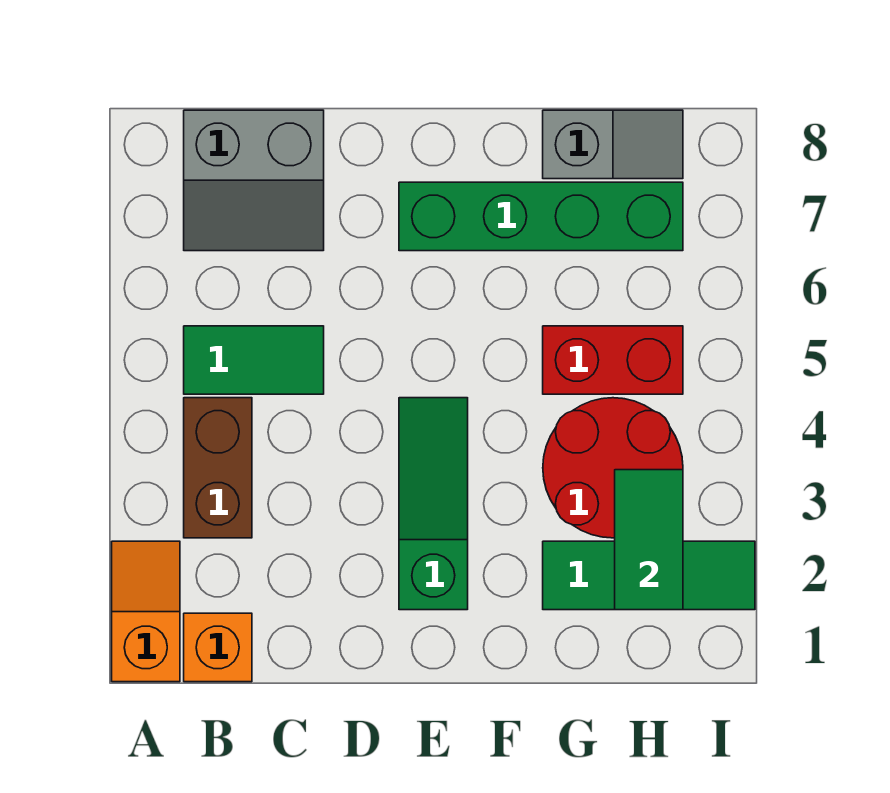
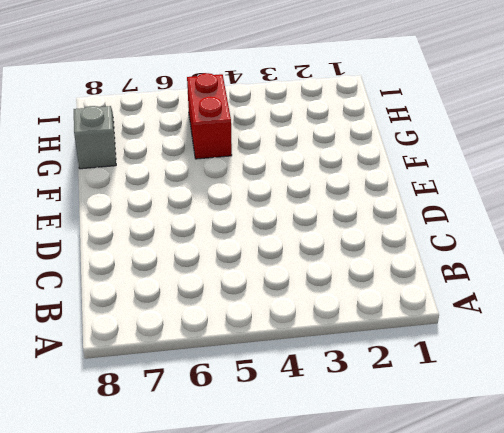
none -> orange 1x2 slope [112,541,180,682]
none -> orange 1x1 brick [184,613,252,682]
none -> brown 1x2 brick [184,398,252,538]

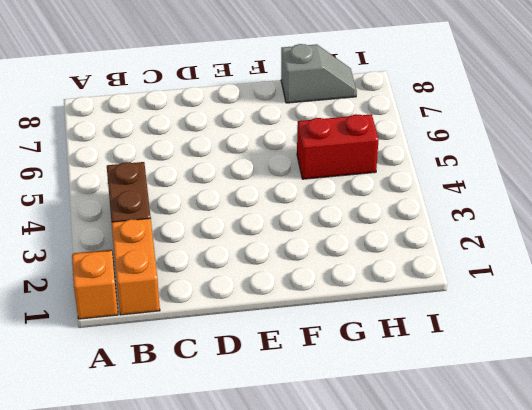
orange 1x2 brick [112,218,160,315] -> orange 1x1 brick [184,613,252,682]
none -> green 1x2 tile [184,326,324,394]
none -> grey 2x2 slope [184,110,324,251]
none -> green 1x3 slope [399,398,468,610]

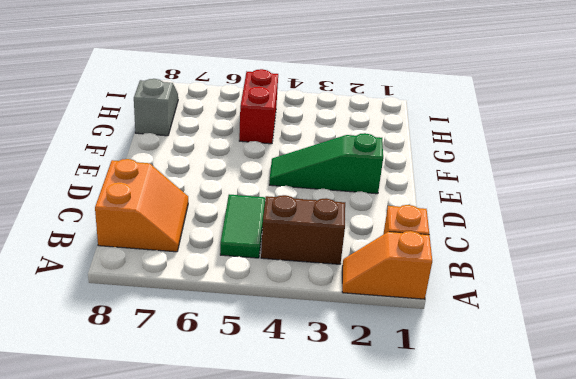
orange 2x2 slope [95,159,188,252] -> grey 2x2 slope [184,110,324,251]
none -> green 1x4 brick [399,182,683,251]
none -> green 1x3 tile [543,541,755,610]
none -> red 2x2 round brick [543,398,683,538]

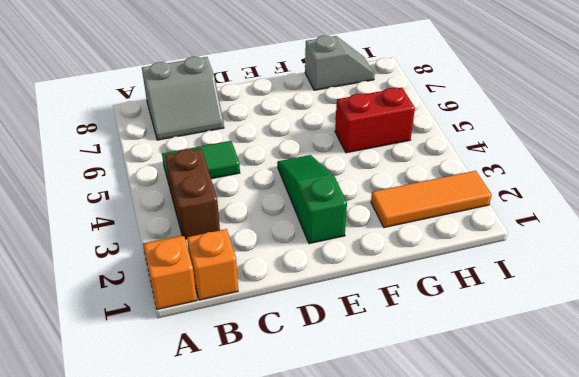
orange 1x3 tile [371,171,492,228] -> green 1x3 tile [543,541,755,610]
none -> green 1x4 brick [399,182,683,251]
none -> red 2x2 round brick [543,398,683,538]
none -> green 1x2 tile [615,470,683,610]

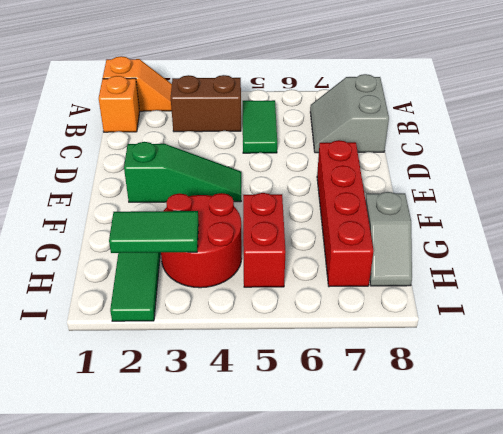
red 1x4 brick [317,140,374,287] -> green 1x4 brick [399,182,683,251]

